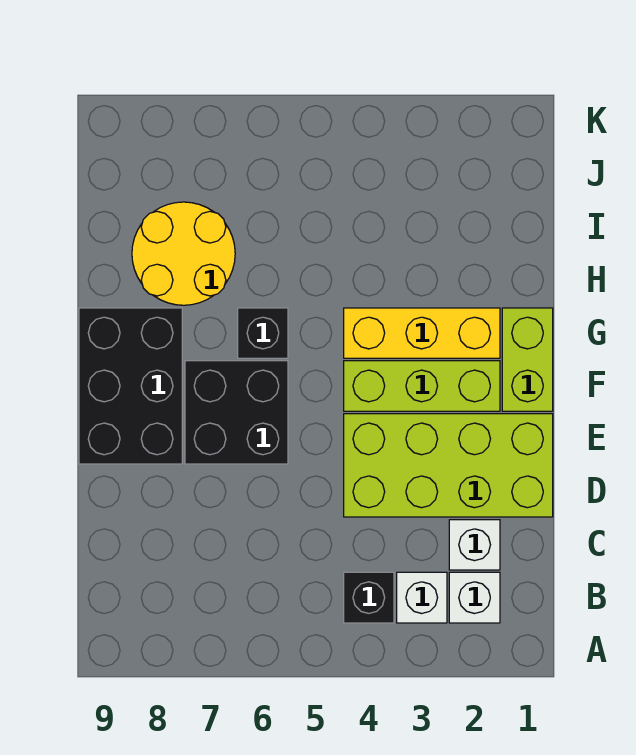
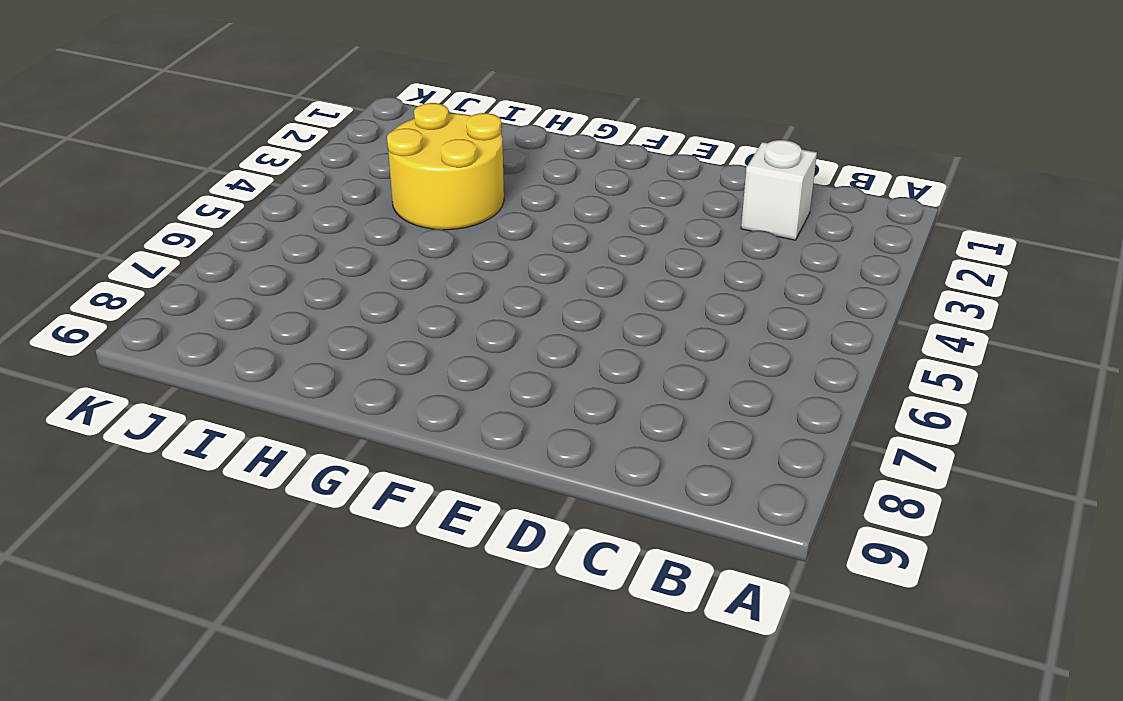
yellow 2x2 round brick [387,103,504,230] -> yellow 2x2 round brick moved to [132,202,235,305]
none -> white 1x1 brick [449,572,500,623]
none -> white 1x1 brick [397,572,447,623]
none -> black 1x1 brick [344,572,394,623]

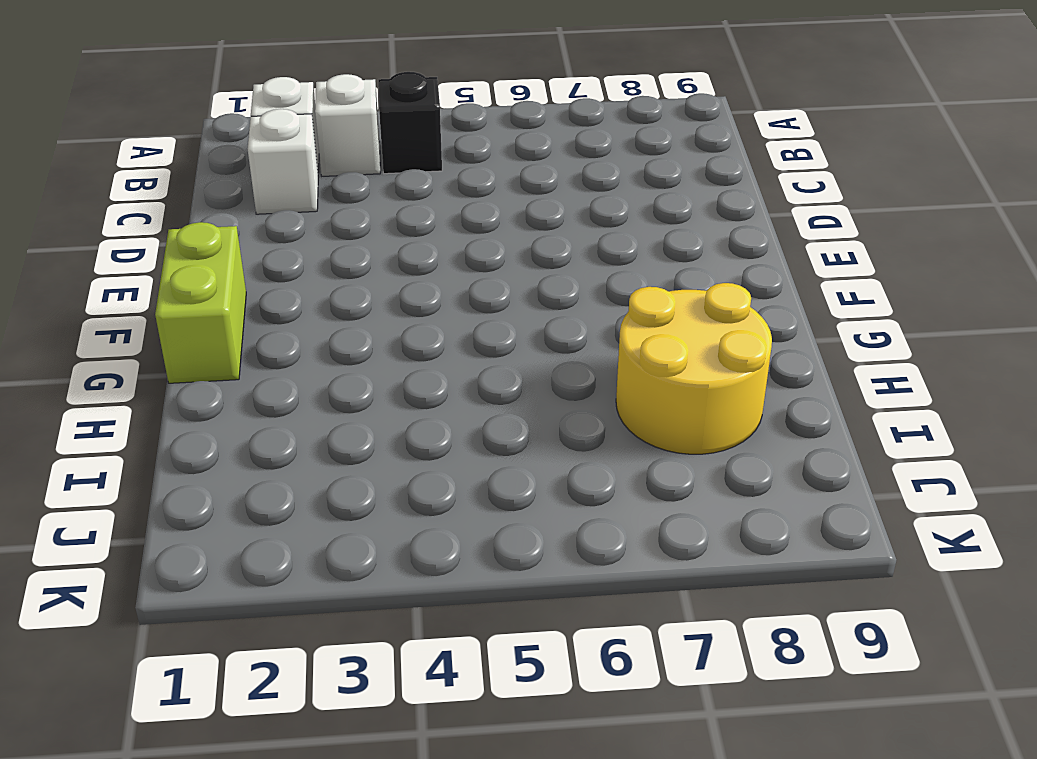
none -> lime 2x4 brick [344,414,553,517]
none -> black 2x2 brick [185,361,288,464]
none -> black 2x3 brick [79,308,182,464]

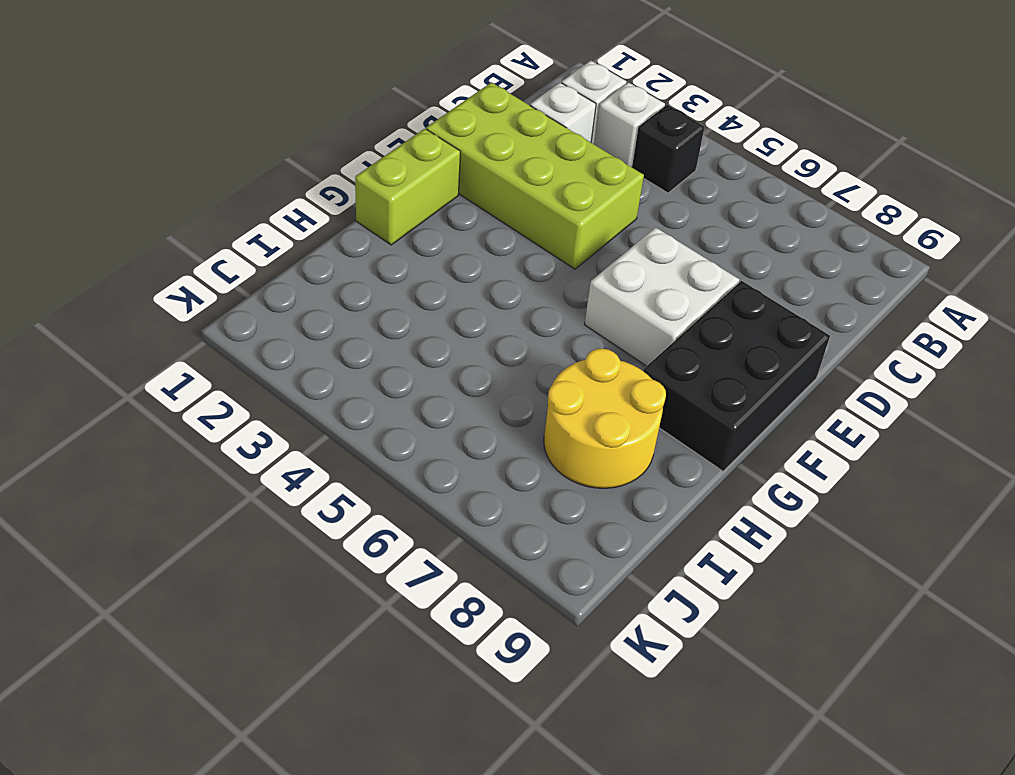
white 2x2 brick [584,227,739,366] -> black 2x2 brick [185,361,288,464]
none -> lime 1x3 brick [344,361,500,411]
none -> yellow 1x3 brick [344,308,500,358]
none -> black 1x1 brick [238,308,288,358]

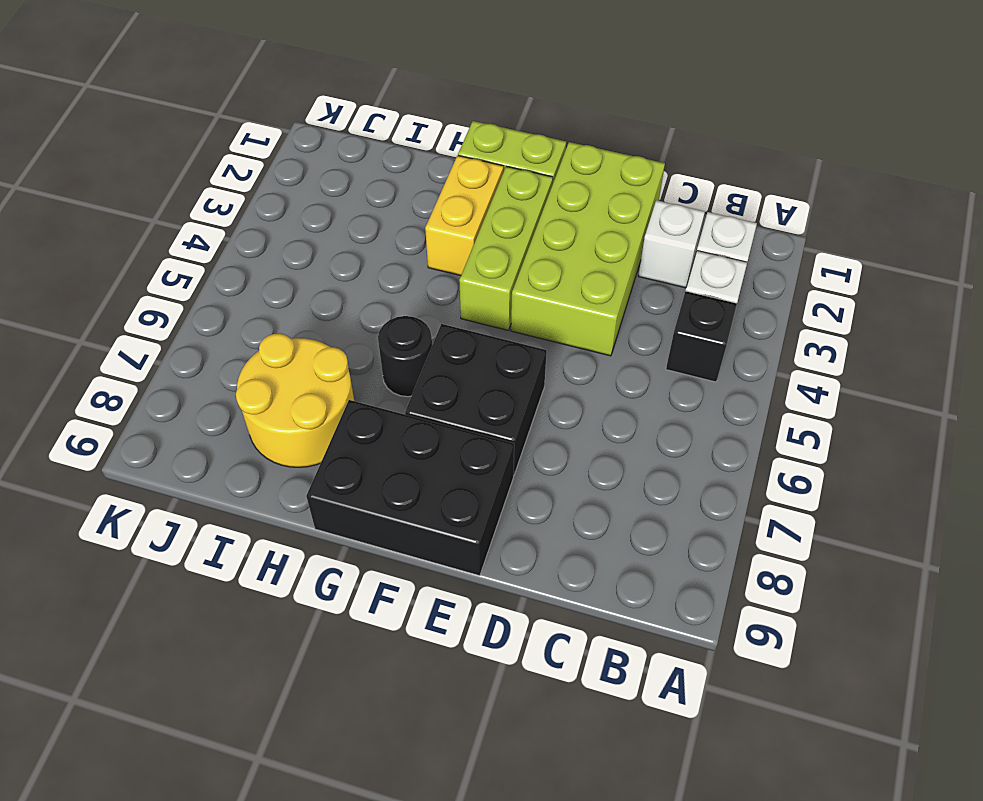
yellow 1x2 brick [425,156,504,276] -> yellow 1x3 brick [344,308,500,358]
black 1x1 round brick [378,316,432,397] -> black 1x1 brick [238,308,288,358]

